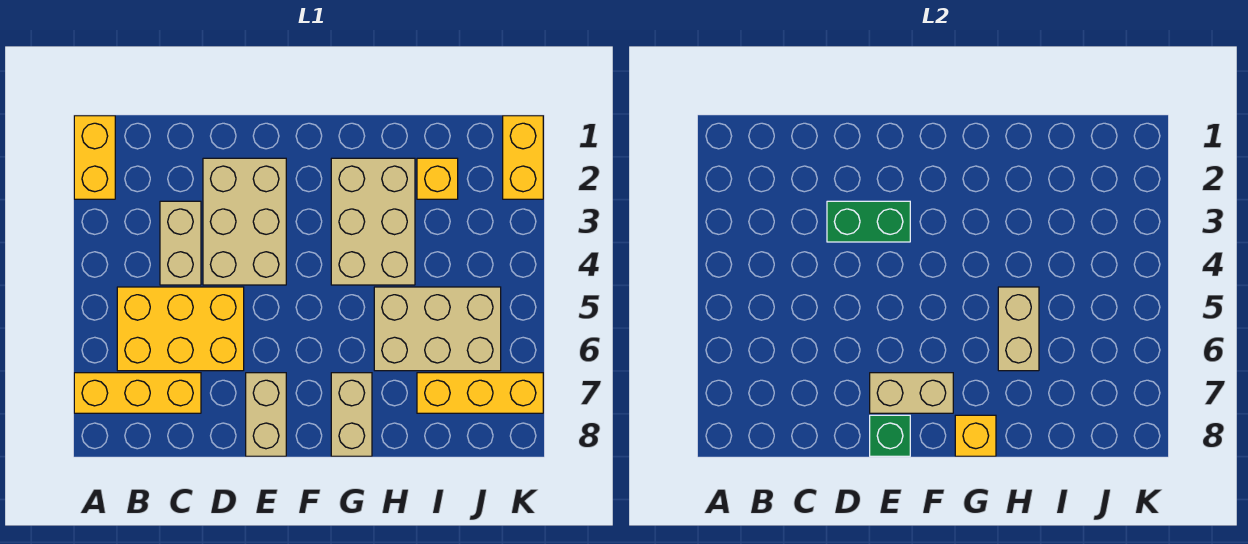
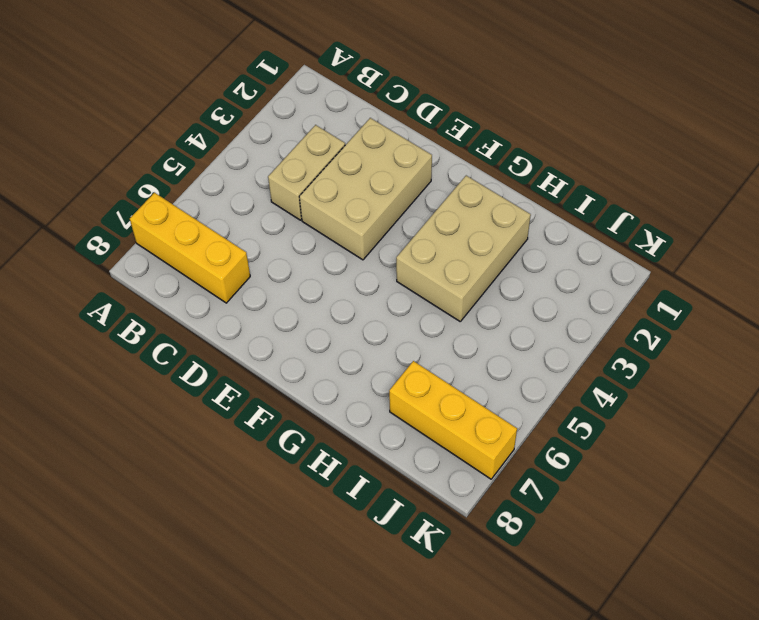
none -> yellow 1x2 brick [74,116,115,199]
none -> yellow 2x3 brick [117,287,244,371]
none -> tan 1x2 brick [246,373,286,456]

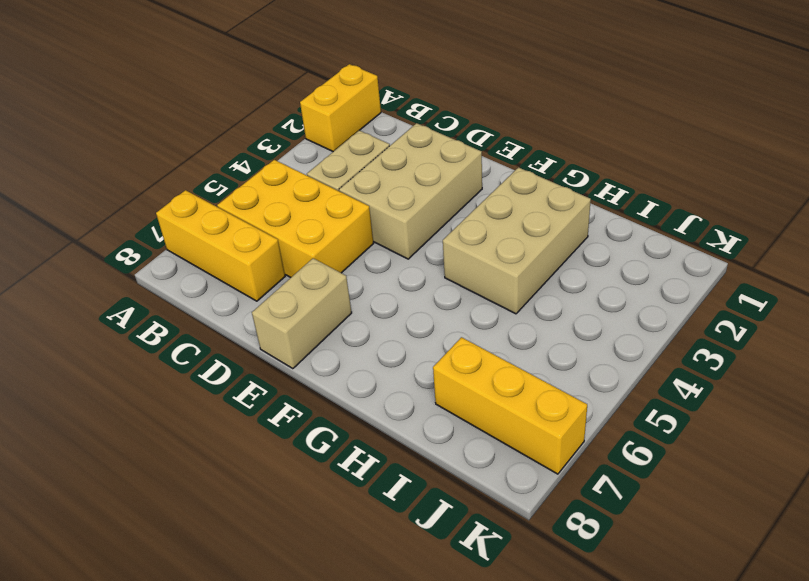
none -> tan 1x2 brick [331,373,372,456]
none -> tan 2x3 brick [374,287,501,371]
none -> yellow 1x1 brick [417,158,458,199]

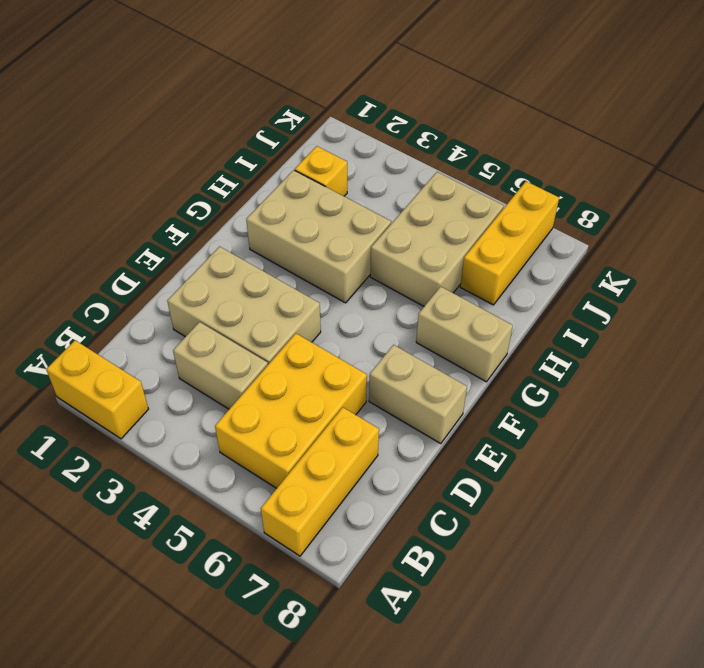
none -> yellow 1x2 brick [503,116,543,199]
none -> green 1x2 brick [827,201,910,242]
none -> tan 1x2 brick [870,373,953,413]

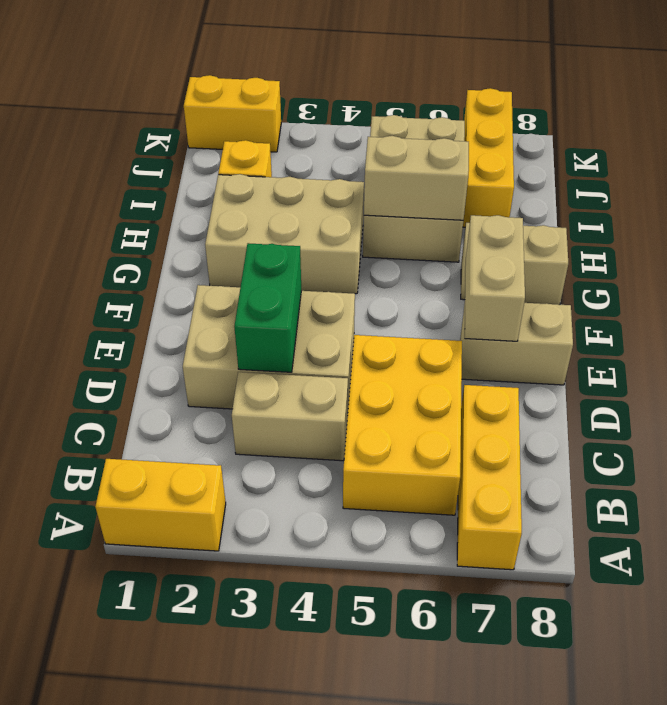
none -> green 1x1 brick [870,415,910,456]
none -> yellow 1x1 brick [955,415,996,456]

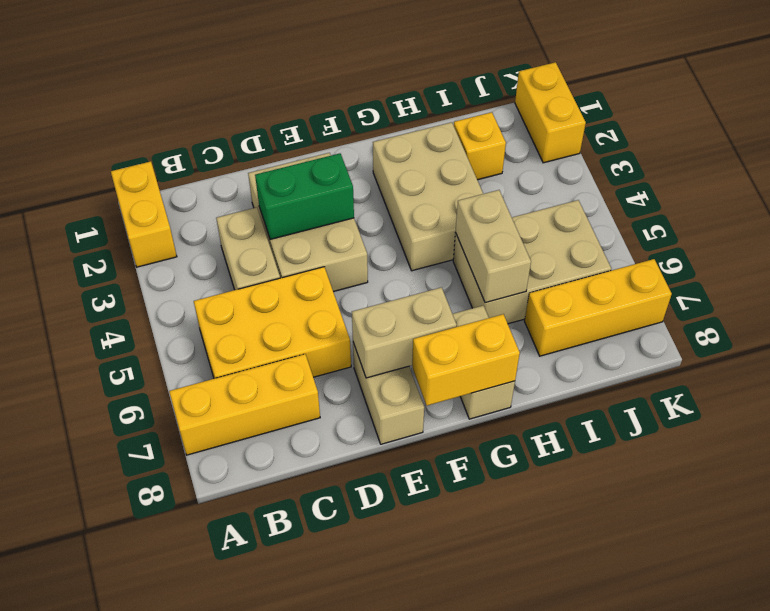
yellow 1x2 brick [412,314,520,406] -> yellow 1x1 brick [955,415,996,456]
none -> green 1x1 brick [870,415,910,456]

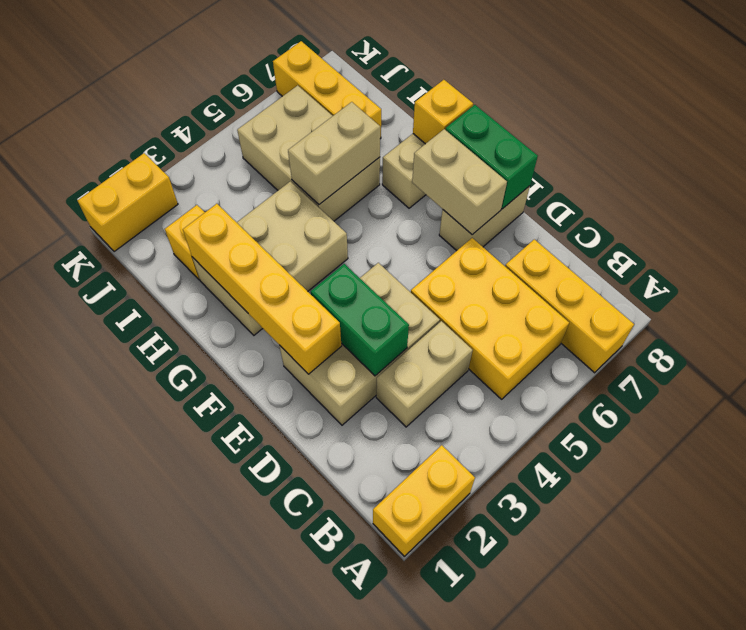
yellow 1x4 brick [183,204,341,374] -> none
green 1x2 brick [446,105,538,209] -> green 1x1 brick [870,415,910,456]

